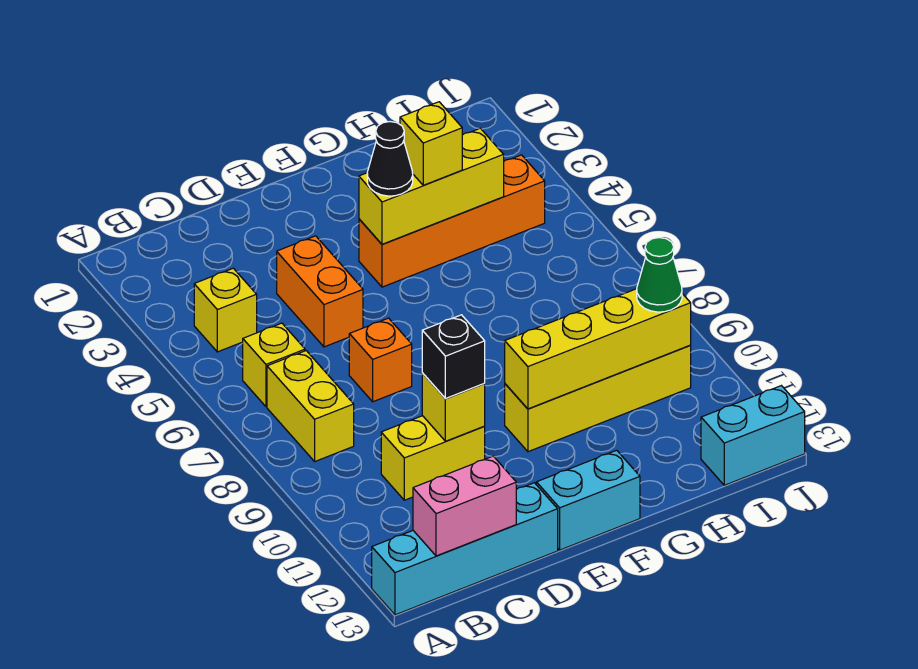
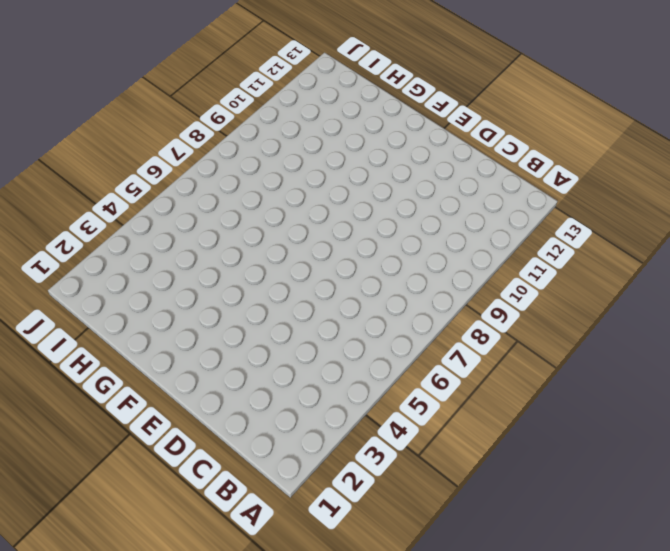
none -> cyan 1x4 brick [372,483,558,615]
none -> yellow 1x1 brick [194,268,257,352]
none -> yellow 1x1 brick [243,323,305,407]

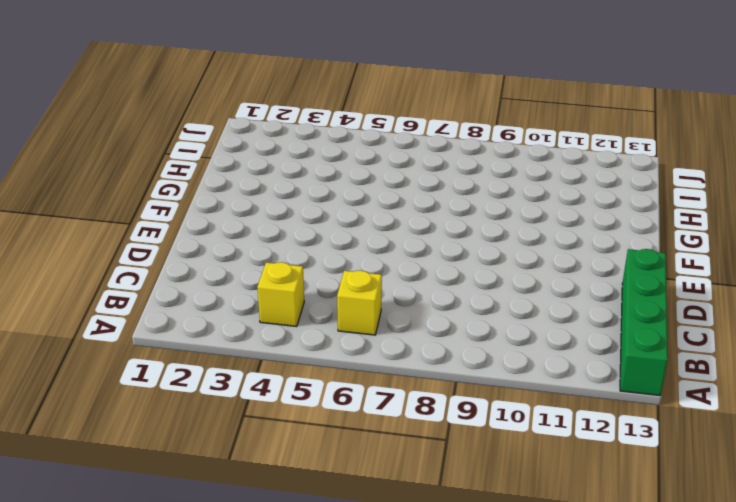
green 1x4 brick [620,249,668,396] -> cyan 1x4 brick [372,483,558,615]
none -> yellow 1x2 brick [267,351,354,461]
none -> yellow 1x2 brick [381,416,485,500]
none -> orange 1x2 brick [277,236,363,347]

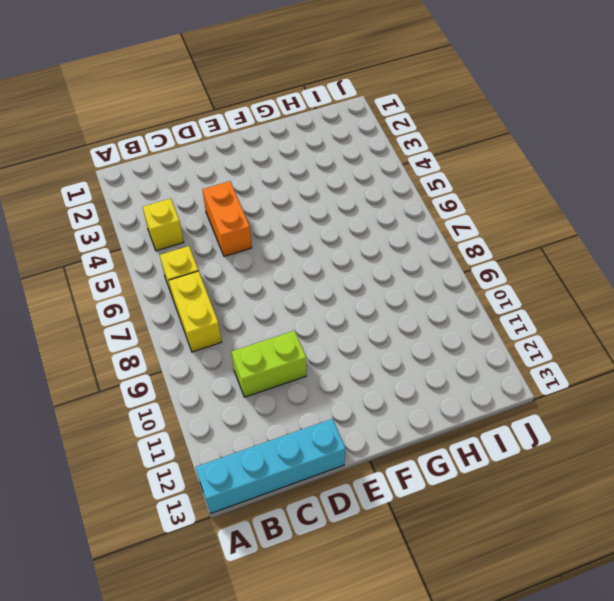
lime 1x2 brick [231,331,306,397] -> yellow 1x2 brick [381,416,485,500]
none -> orange 1x1 brick [349,318,412,402]
none -> cyan 1x2 brick [536,450,640,550]
none -> orange 1x4 brick [359,155,545,287]

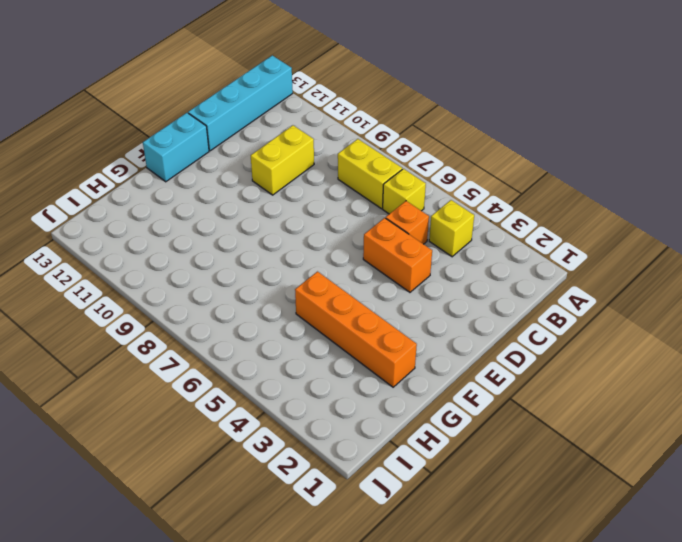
orange 1x1 brick [386,201,429,244] -> orange 1x1 brick moved to [349,318,412,402]
orange 1x4 brick [295,272,417,387] -> orange 1x4 brick turned to [359,155,545,287]
none -> yellow 1x4 brick [505,345,691,452]
none -> cyan 1x2 brick [701,386,805,485]
none -> pink 1x2 brick [413,456,516,556]

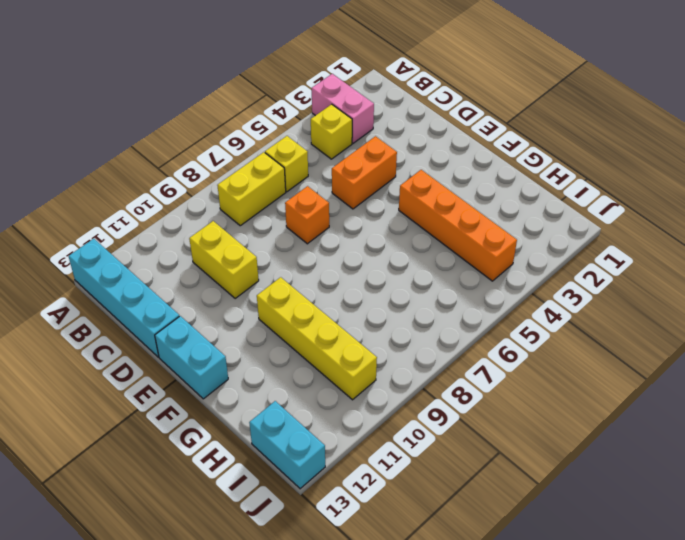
pink 1x2 brick [312,74,374,143] -> pink 1x2 brick moved to [413,456,516,556]
none -> yellow 1x1 brick [422,373,485,441]
none -> yellow 1x3 brick [359,128,504,244]
none -> yellow 1x4 brick [505,289,691,409]

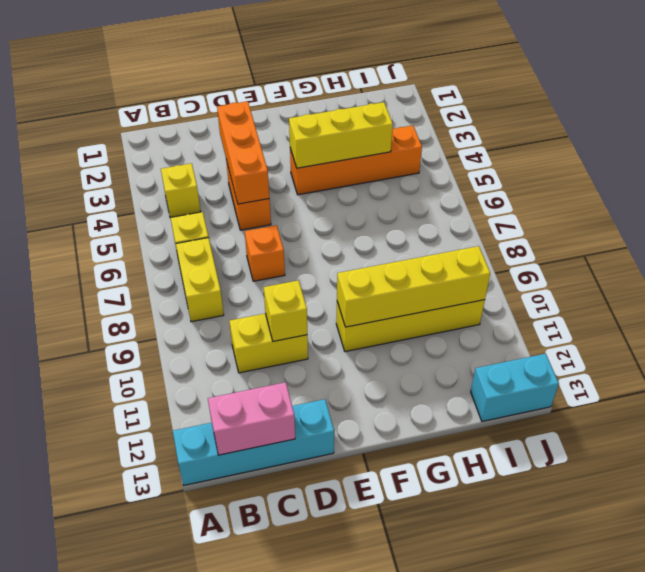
orange 1x3 brick [217,101,269,204] -> none
none -> cyan 1x2 brick [536,450,640,550]
none -> black 1x1 brick [422,315,485,399]
none -> black 1x1 cone [367,122,413,196]

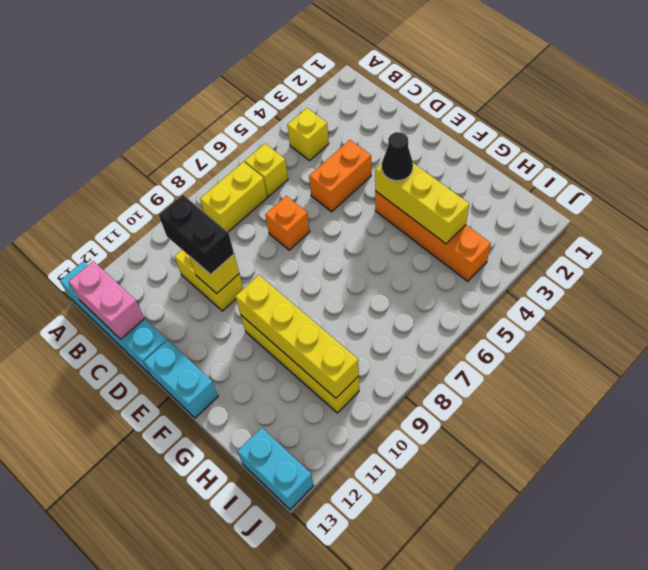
black 1x2 brick [159,195,234,274] -> black 1x1 brick [422,315,485,399]
none -> yellow 1x1 brick [400,102,462,185]
none -> green 1x1 cone [637,238,682,312]

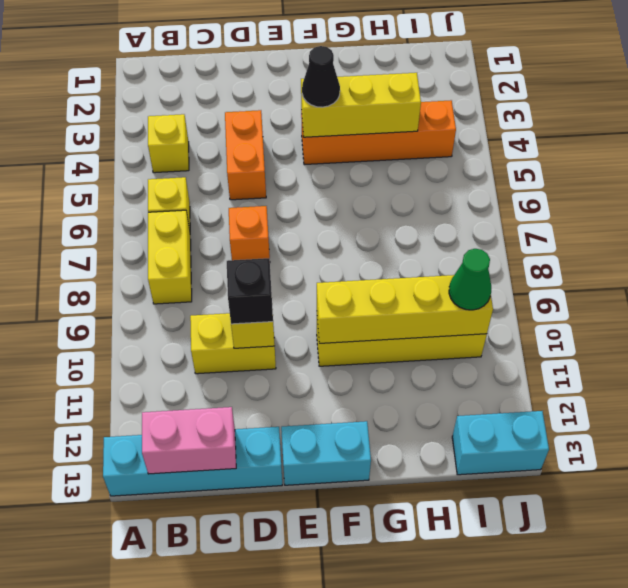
none -> yellow 1x1 brick [400,102,462,185]

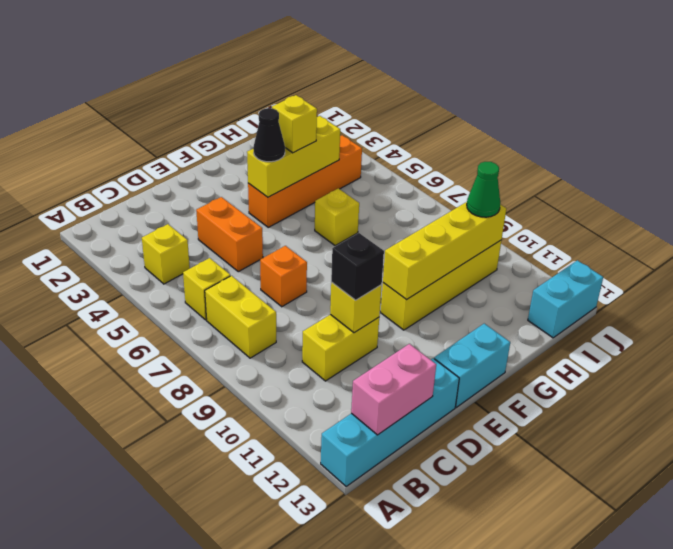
yellow 1x1 brick [315,188,359,245] -> none

